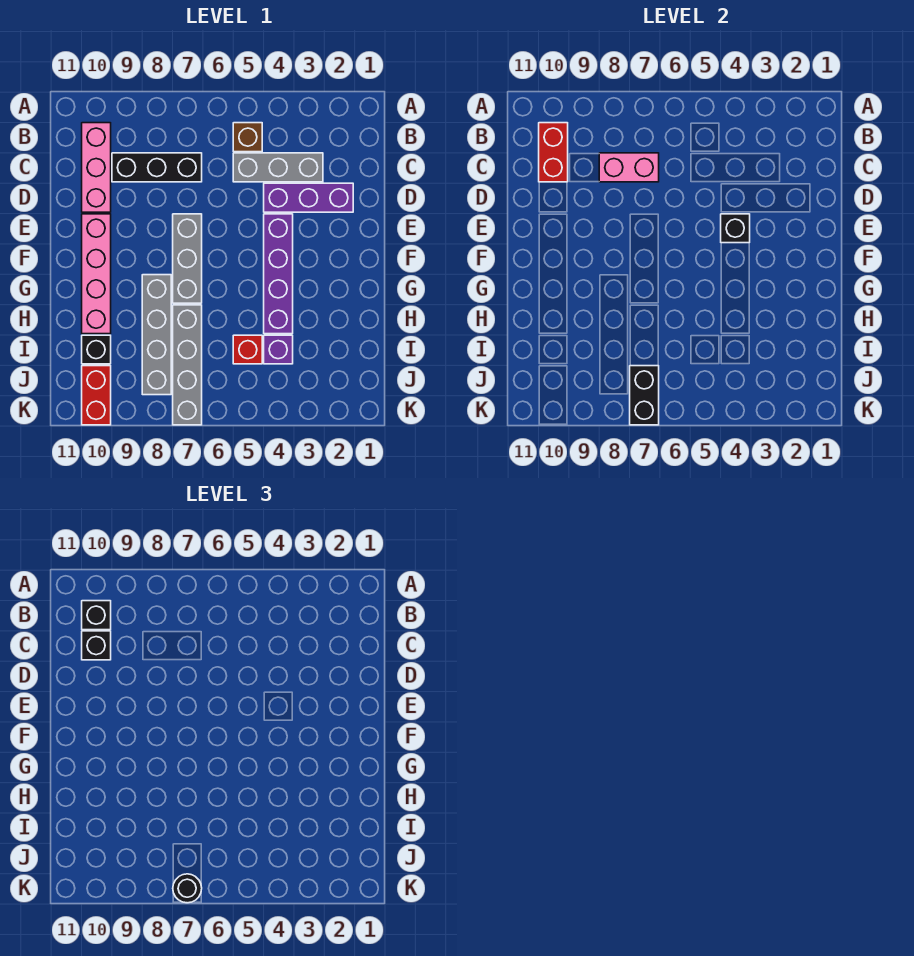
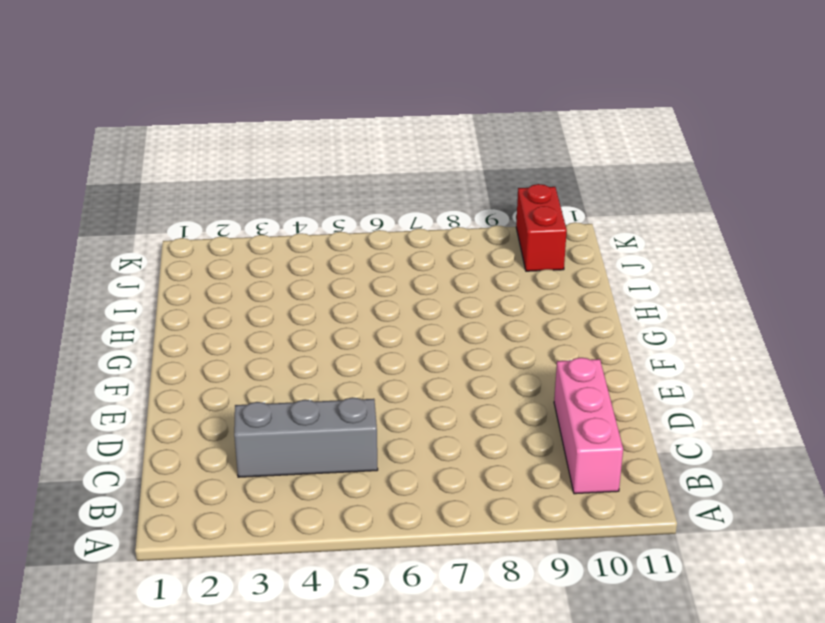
none -> brown 1x1 brick [233,123,262,152]
none -> black 1x3 brick [112,153,202,182]
none -> purple 1x3 brick [264,183,353,212]

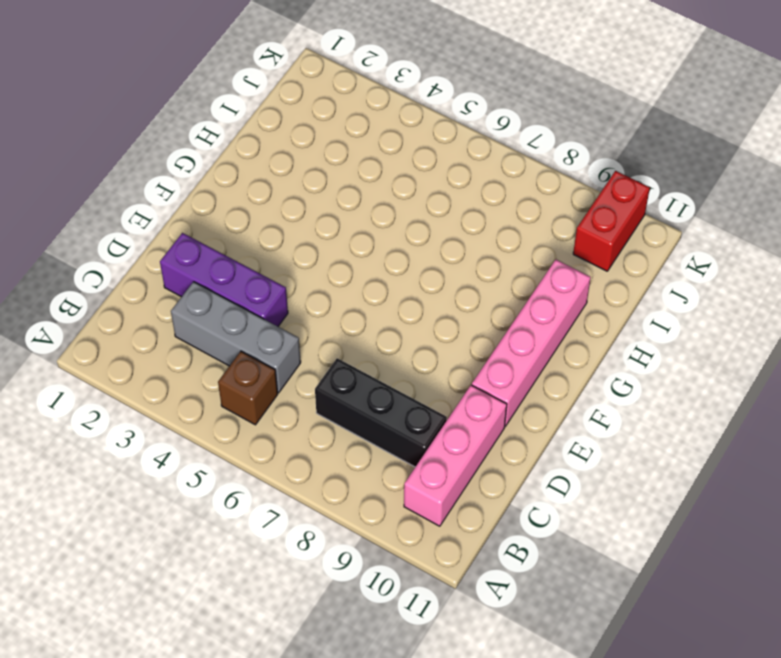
none -> purple 1x4 brick [264,214,293,334]
none -> grey 1x3 brick [173,214,202,303]
none -> grey 1x4 brick [142,275,171,395]

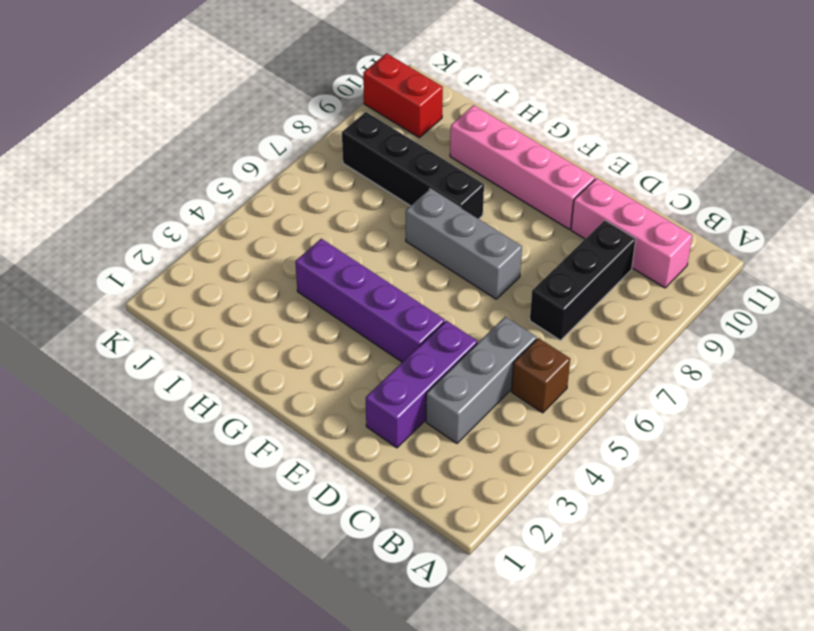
black 1x4 brick [342,112,484,219] -> grey 1x4 brick [142,275,171,395]
none -> grey 1x4 brick [173,305,202,425]
none -> purple 1x1 brick [264,335,293,364]
none -> red 1x1 brick [233,335,262,364]

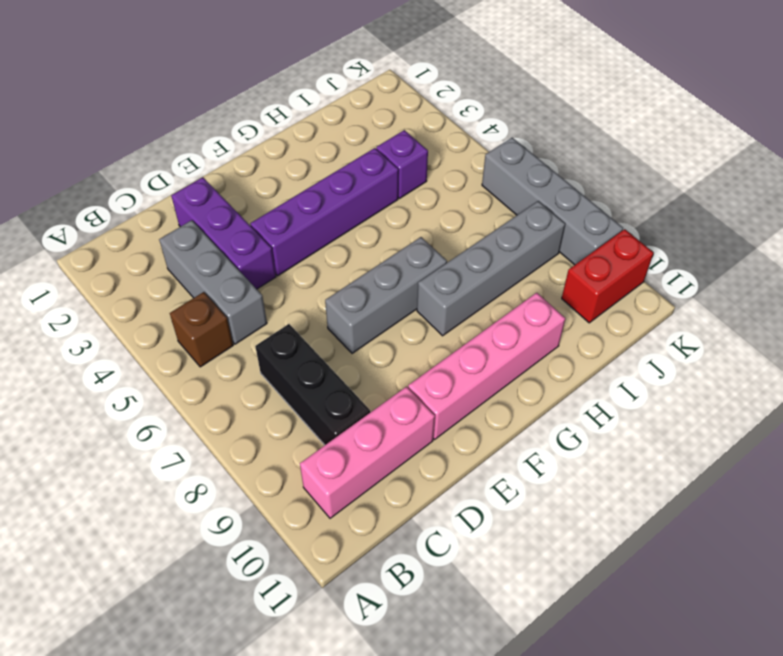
grey 1x4 brick [482,138,623,265] -> grey 1x4 brick turned to [173,305,202,425]
none -> red 1x1 brick [233,335,262,364]
none -> black 1x1 brick [82,335,111,364]
none -> red 1x2 brick [539,123,568,182]

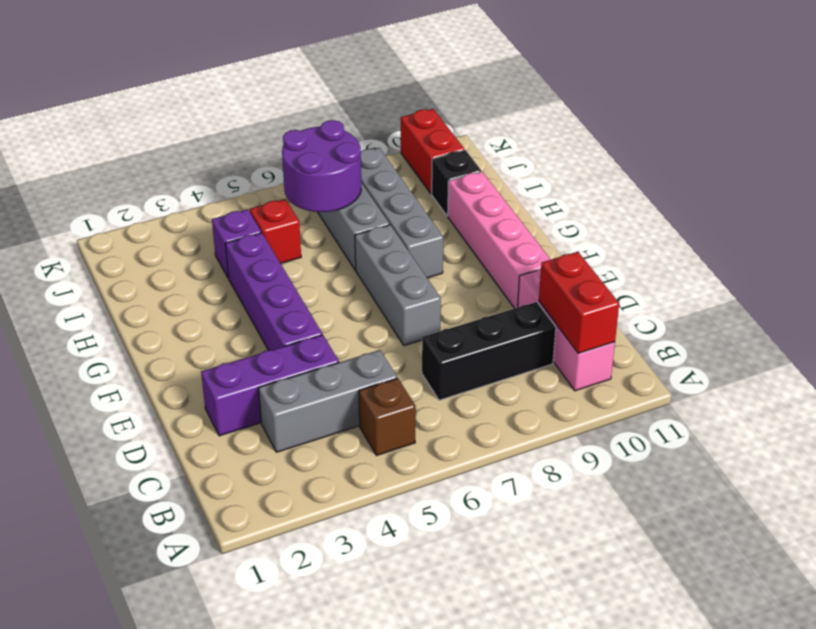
purple 2x2 round brick [282,120,361,212] -> black 1x2 brick [630,366,659,425]
none -> pink 1x2 brick [599,153,659,182]
none -> black 1x1 brick [721,214,750,243]
none -> black 1x1 brick [82,601,111,630]

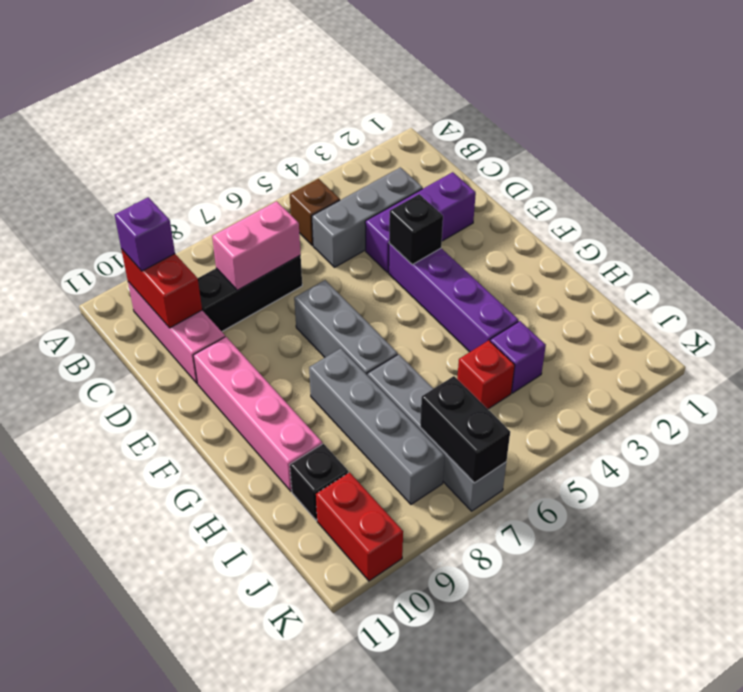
purple 1x1 brick [115,197,175,271] -> black 1x1 brick [82,601,111,630]
none -> black 1x1 brick [82,631,111,660]
none -> black 1x1 round brick [173,874,202,903]

